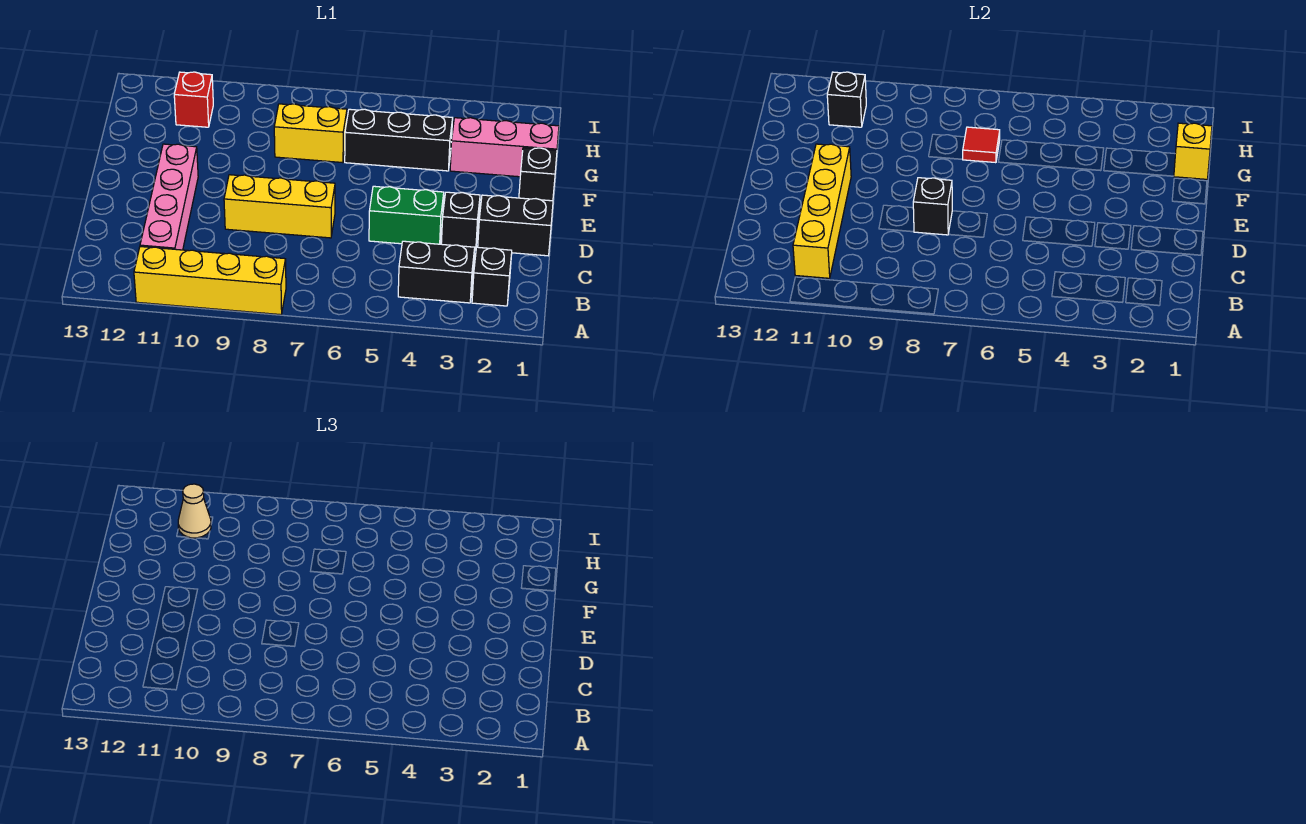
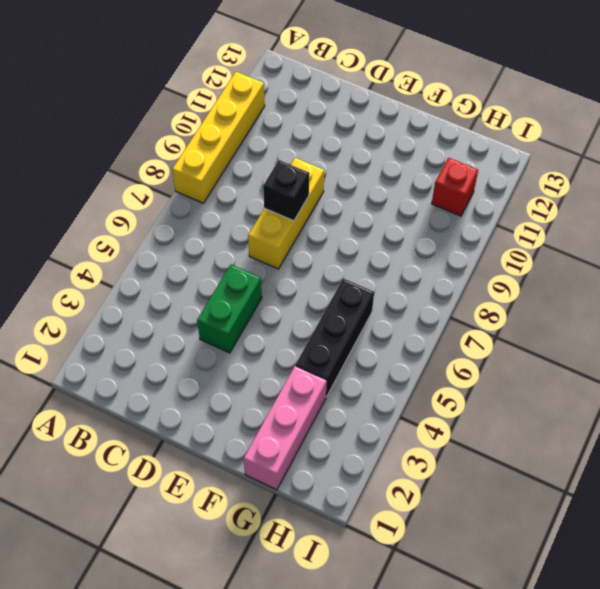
none -> black 1x1 brick [472,247,512,306]
none -> black 1x2 brick [398,241,475,303]
none -> pink 1x4 brick [140,144,198,250]

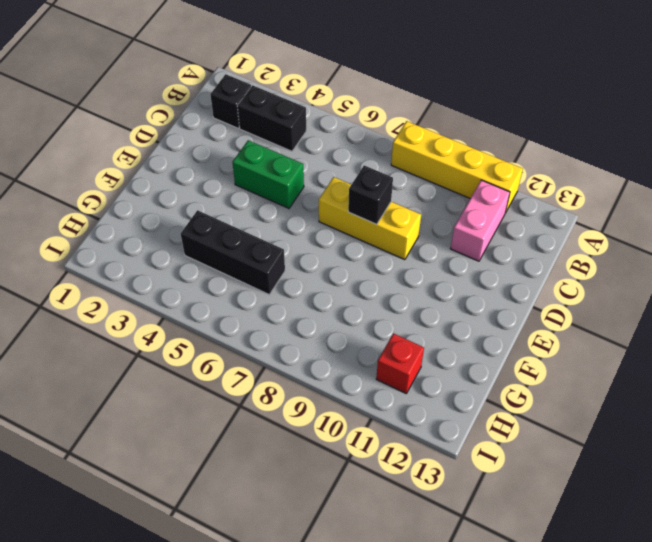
pink 1x2 brick [450,180,510,261] -> pink 1x4 brick [140,144,198,250]
none -> black 1x2 brick [478,195,553,256]
none -> black 1x1 brick [441,192,480,250]
none -> black 1x1 brick [519,148,557,201]

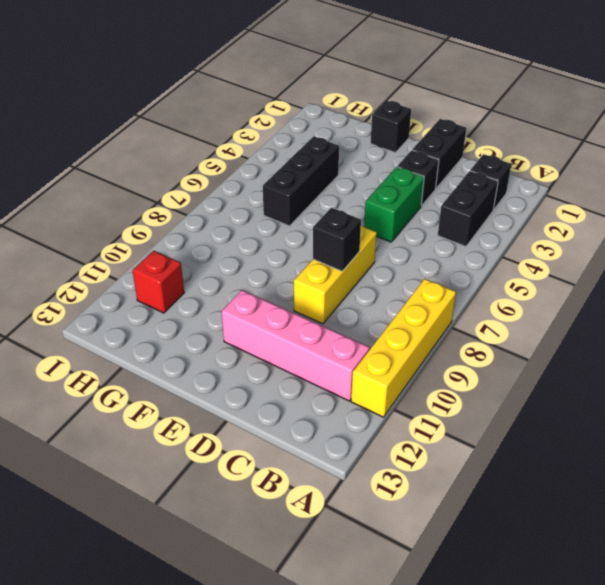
none -> pink 1x3 brick [450,118,559,177]
none -> yellow 1x2 brick [274,104,347,163]
none -> yellow 1x4 brick [793,144,851,278]

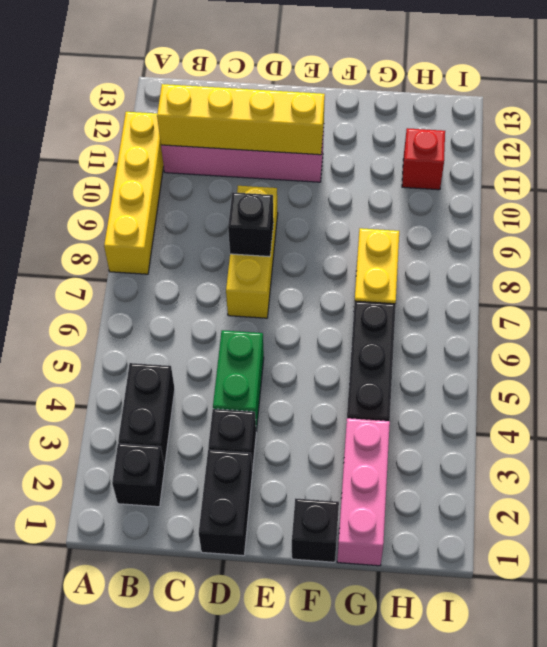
none -> yellow 1x1 brick [1174,123,1212,179]
none -> red 1x1 tile [963,127,1000,163]
none -> black 1x1 brick [827,72,866,127]

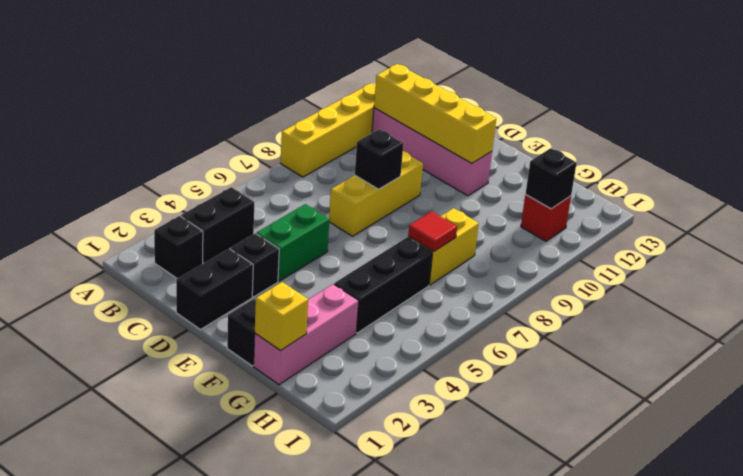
none -> tan 1x1 cone [178,484,211,538]

